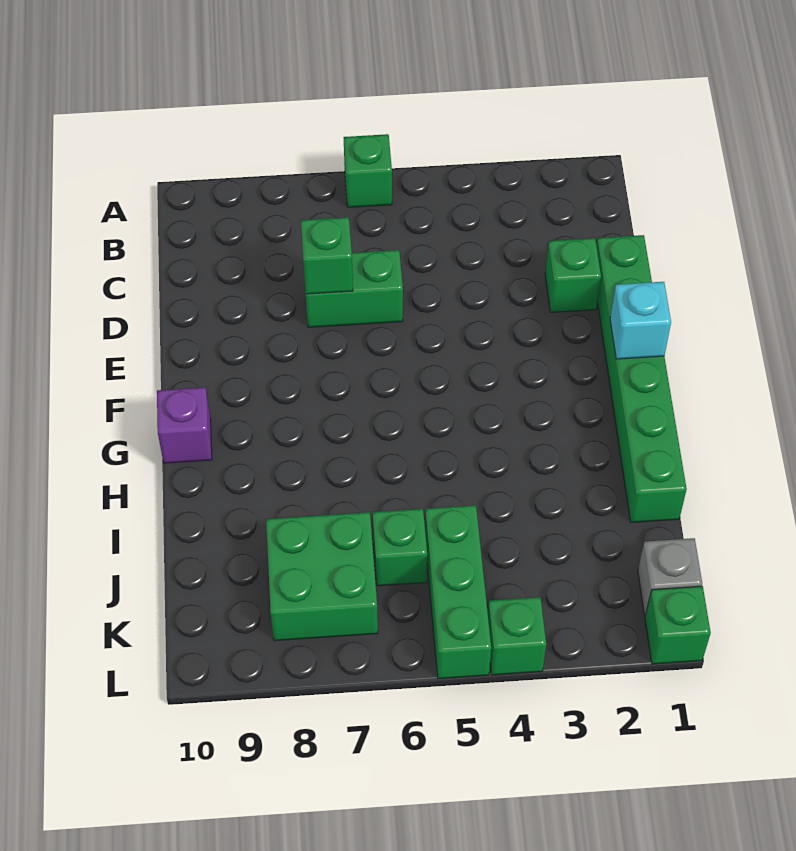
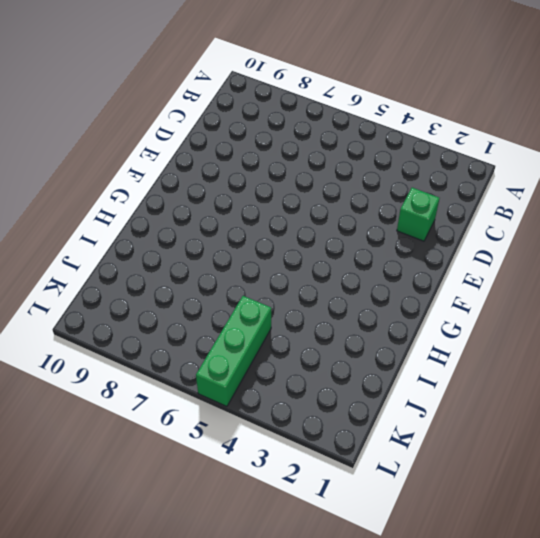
none -> green 1x1 brick [344,134,392,207]
none -> green 1x6 brick [597,235,687,522]
none -> green 1x2 brick [306,250,403,327]

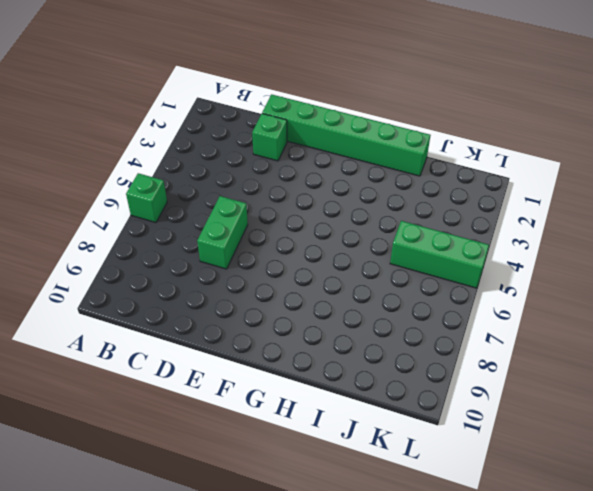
none -> purple 1x1 brick [157,387,212,463]
none -> green 1x1 brick [373,509,427,586]
none -> green 2x2 brick [266,512,378,641]

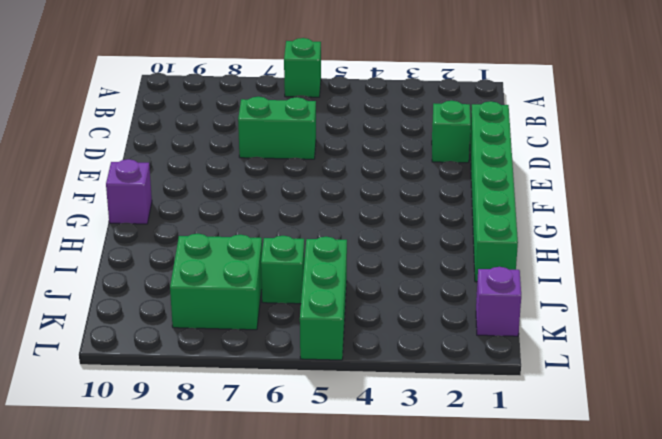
purple 1x1 brick [476,267,521,336] -> grey 1x1 brick [638,538,702,615]
none -> green 1x1 brick [645,586,711,664]
none -> green 1x1 brick [488,597,546,675]
none -> green 1x1 brick [301,217,353,294]

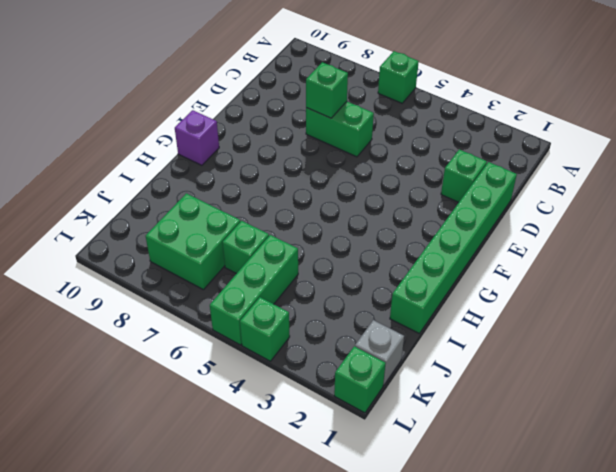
none -> cyan 1x1 brick [610,282,671,359]

